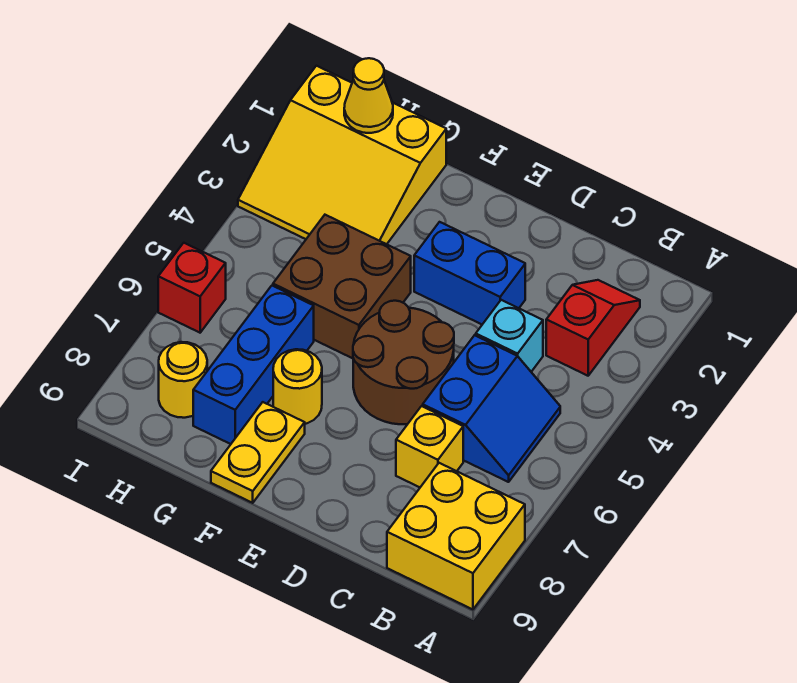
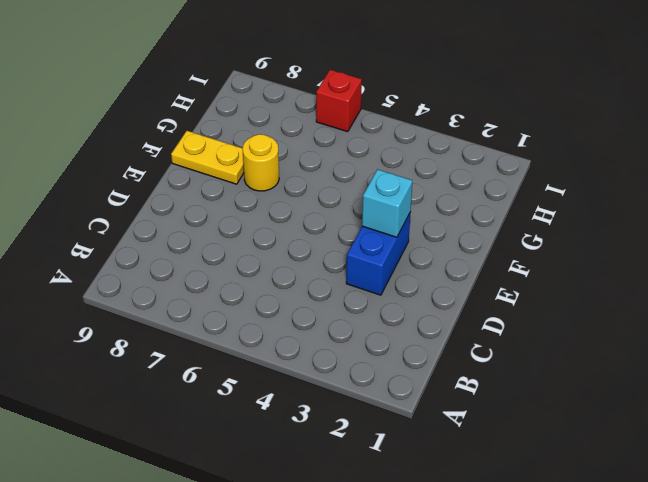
cyan 1x1 brick [362,169,412,237] -> cyan 1x1 brick moved to [476,300,543,372]
none -> yellow 2x2 brick [387,463,525,609]
none -> red 1x2 slope [546,280,640,376]
none -> blue 2x2 slope [423,335,560,482]

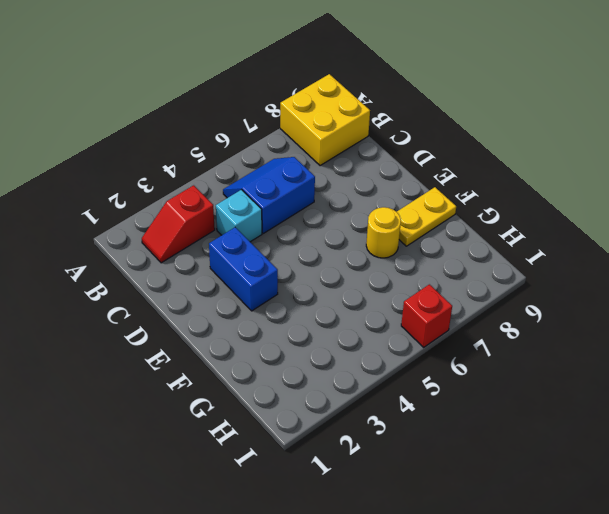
none -> yellow 1x1 brick [396,406,463,487]
none -> brown 2x2 round brick [353,301,454,424]
none -> brown 2x2 brick [273,215,411,358]

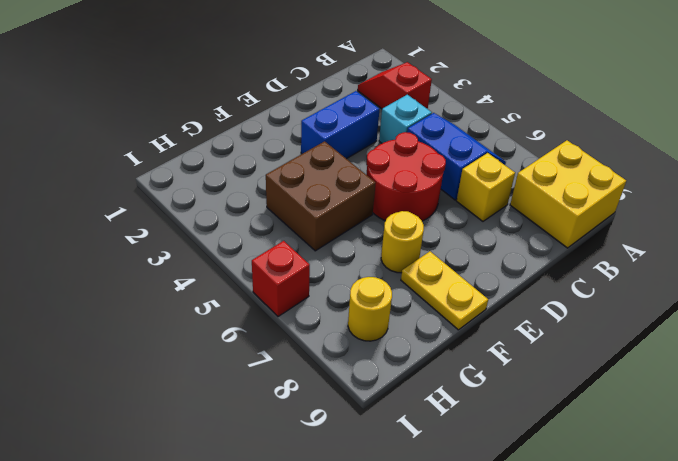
red 2x2 round brick [366,132,446,221] -> brown 2x2 round brick [353,301,454,424]
none -> yellow 3x3 slope [238,66,446,244]
none -> blue 1x3 brick [193,286,314,444]
none -> yellow 1x1 cone [344,58,393,133]

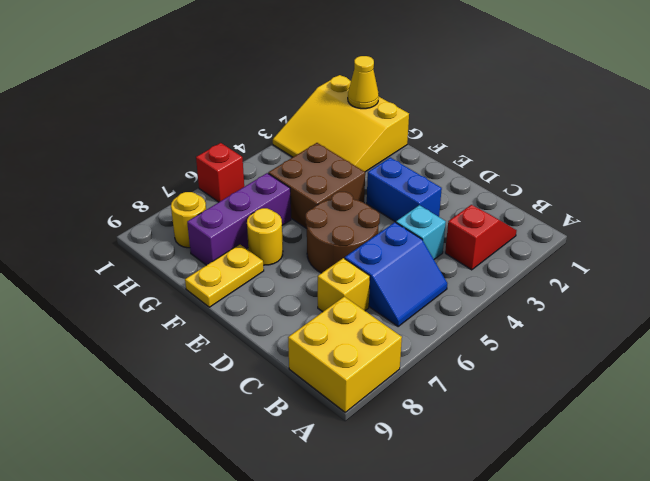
purple 1x3 brick [187,173,291,265] -> blue 1x3 brick [193,286,314,444]

